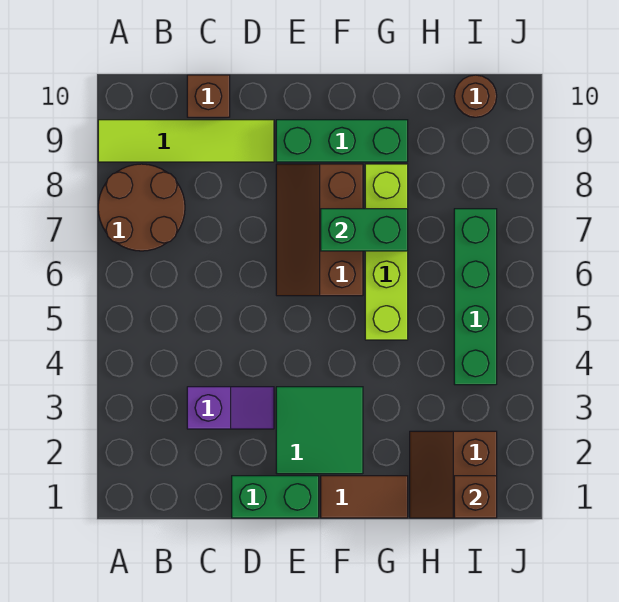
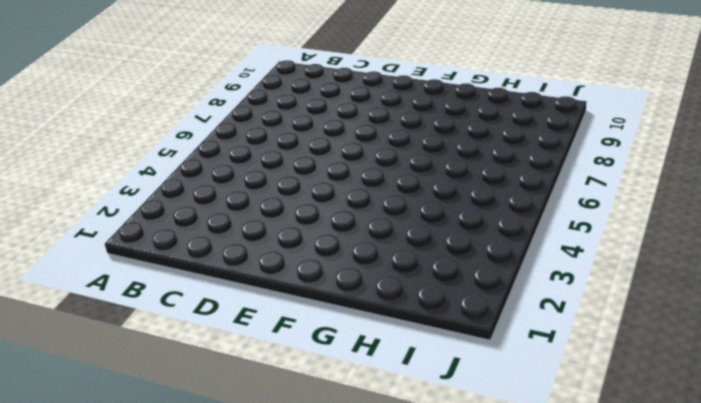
none -> brown 2x2 round brick [98,164,185,251]
none -> lime 1x4 tile [98,120,274,162]
none -> purple 1x2 slope [187,387,274,429]

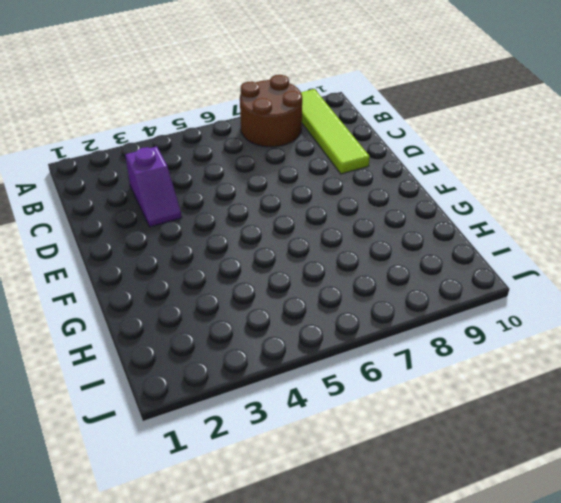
none -> brown 1x1 brick [187,75,230,117]
none -> green 1x2 brick [232,476,319,518]
none -> green 2x2 tile [276,387,363,474]

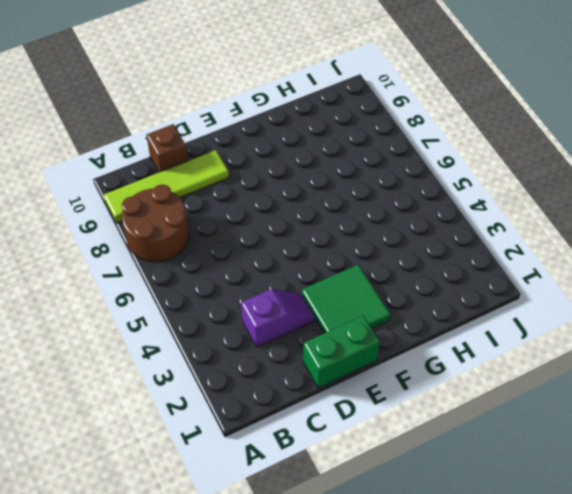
none -> brown 2x3 slope [276,164,363,296]
none -> green 1x3 brick [276,120,408,162]
none -> brown 1x2 tile [321,476,408,518]

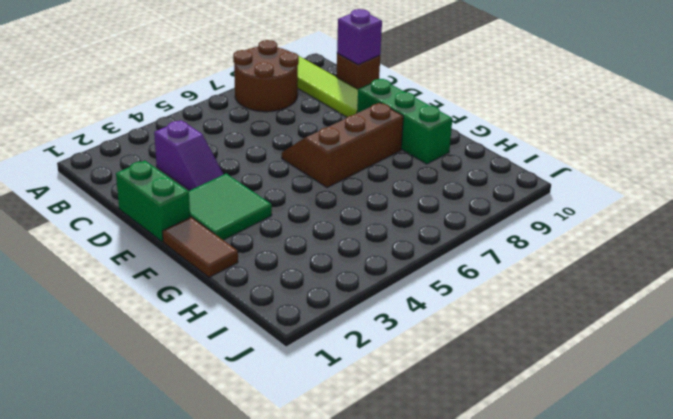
purple 1x1 brick [337,9,382,65] -> none
none -> lime 1x4 brick [365,164,408,340]
none -> brown 2x2 slope [410,431,497,518]
none -> green 1x4 brick [454,209,497,385]

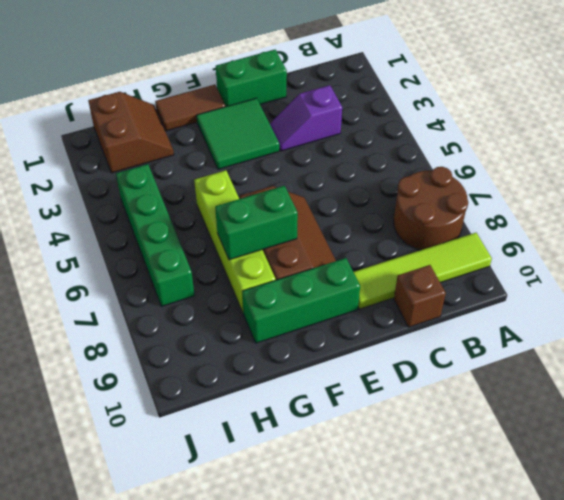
none -> brown 1x1 round brick [454,75,497,117]
none -> brown 1x1 brick [454,476,497,518]

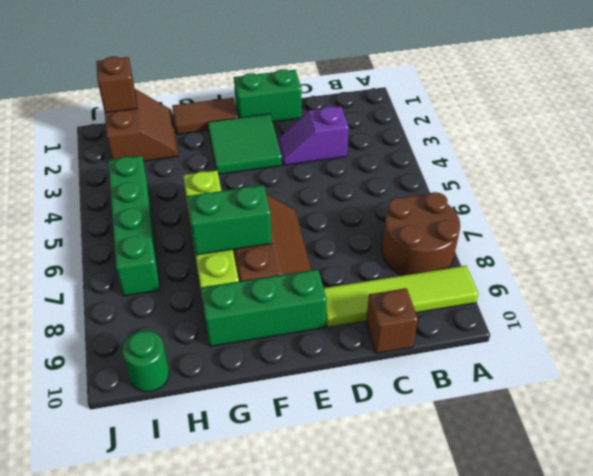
green 1x1 round brick [122,331,169,392] -> brown 1x1 round brick [454,75,497,117]

